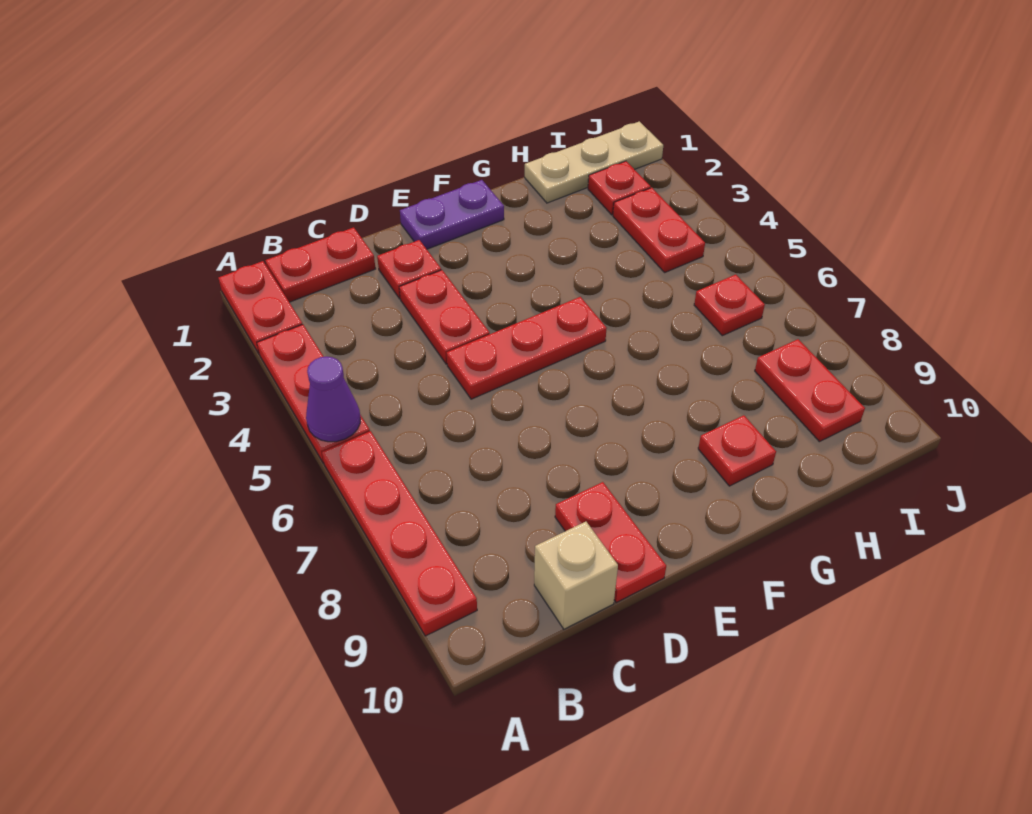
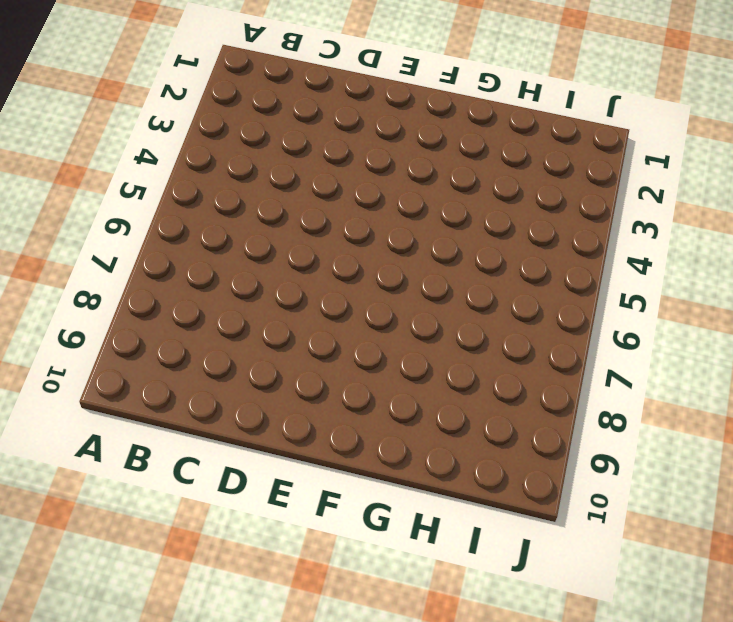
none -> red 1x2 plate [219,261,302,353]
none -> red 1x3 plate [257,324,370,463]
none -> red 1x4 plate [322,431,477,636]

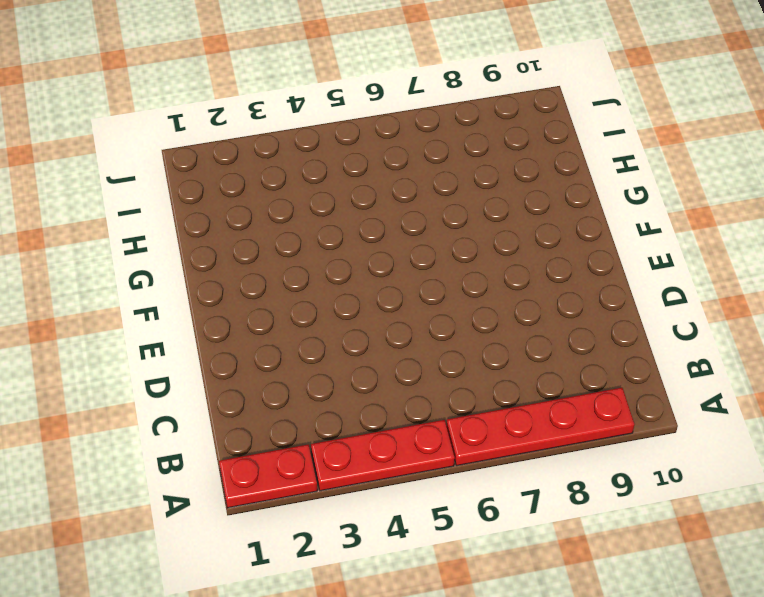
none -> red 1x2 plate [265,227,376,302]
none -> tan 1x1 brick [534,522,618,629]
none -> red 1x1 plate [377,240,441,299]

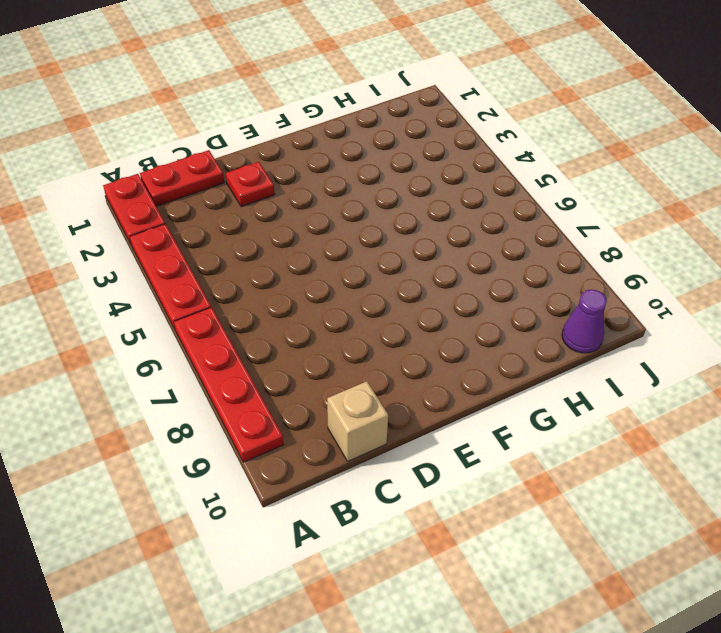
purple 1x1 cone [562,289,607,353] -> purple 1x1 cone moved to [306,356,360,442]
none -> red 1x2 plate [399,270,490,364]
none -> red 1x3 plate [447,297,607,399]
none -> red 1x2 plate [555,482,666,603]

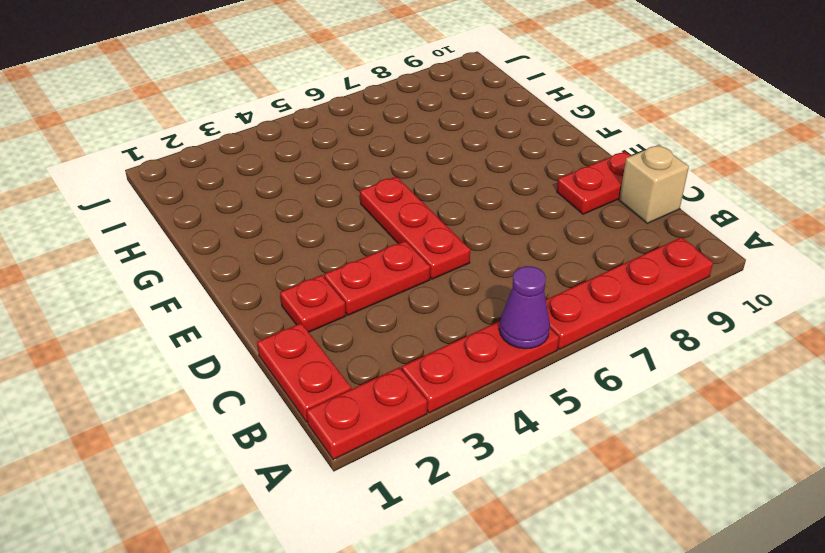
none -> purple 1x2 plate [400,180,504,249]
none -> red 1x1 plate [698,415,776,486]
none -> tan 1x3 plate [525,121,663,203]

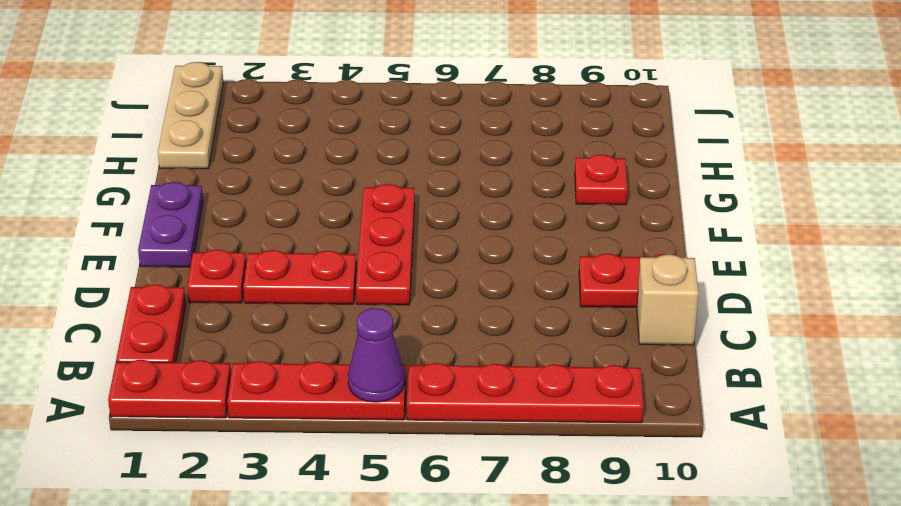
none -> red 1x1 plate [588,161,651,215]
none -> red 1x2 plate [613,188,705,272]
none -> red 1x1 plate [694,275,765,336]

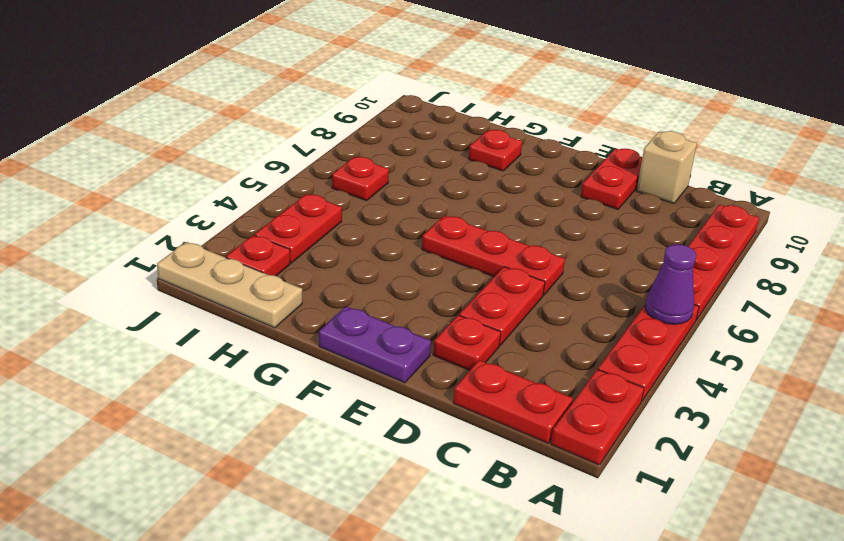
none -> red 1x2 plate [755,339,865,442]

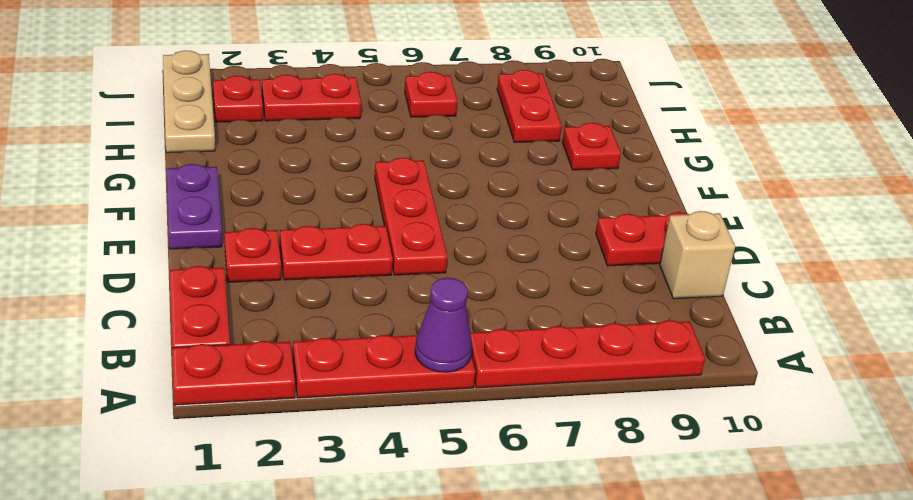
red 1x2 plate [497,70,562,143] -> red 1x2 plate turned to [755,339,865,442]

